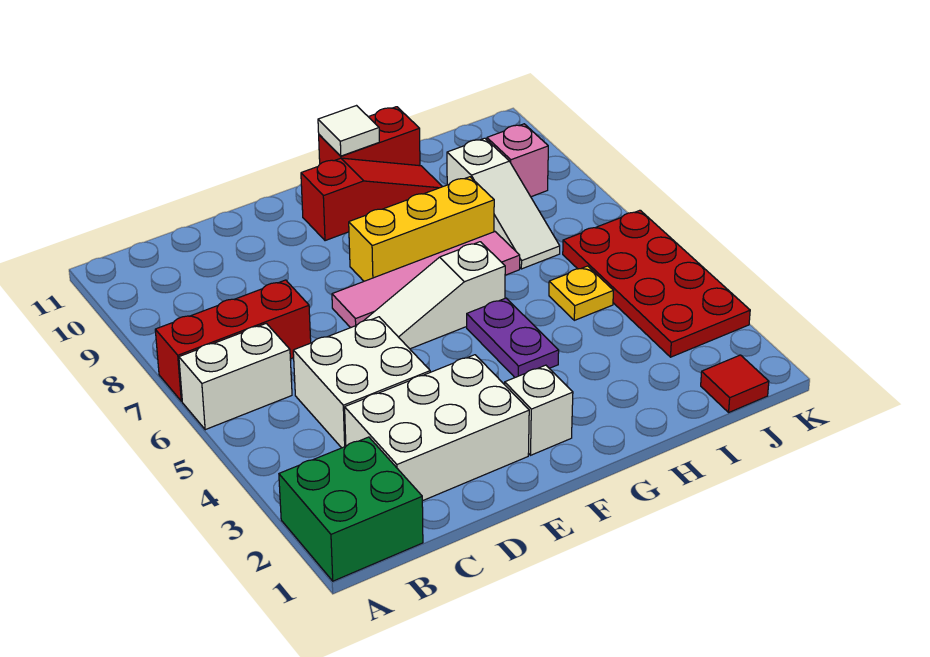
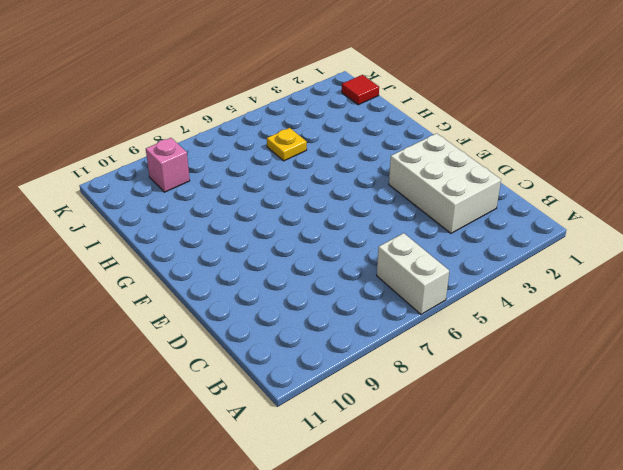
none -> green 2x2 brick [279,437,423,581]
none -> red 1x3 brick [155,280,311,401]
none -> white 2x2 brick [293,317,430,448]

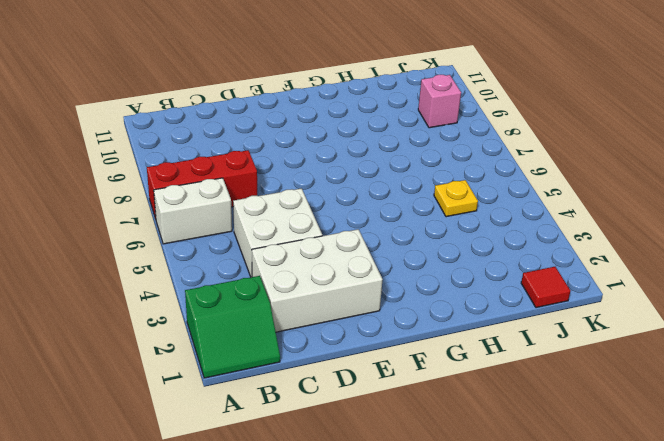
green 2x2 slope [185,276,280,378] -> green 2x2 brick [279,437,423,581]
none -> white 1x3 slope [364,242,505,349]
none -> pink 1x4 tile [332,232,520,328]
none -> white 1x1 brick [505,365,573,455]

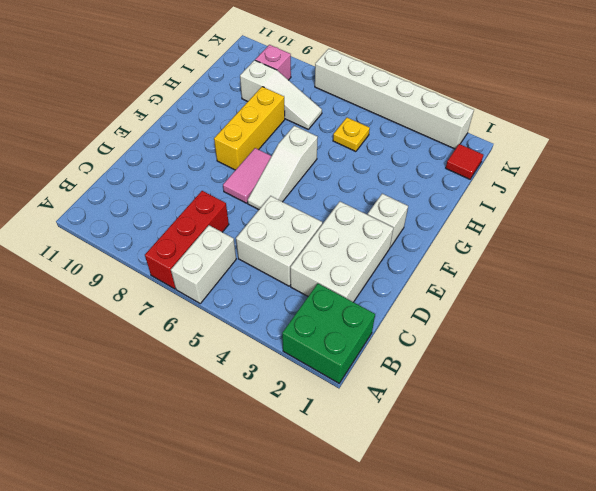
pink 1x2 tile [223,148,271,203] -> pink 1x4 tile [332,232,520,328]
white 1x6 brick [315,49,474,149] -> red 2x4 plate [563,210,750,357]
none -> red 1x3 slope [301,158,442,241]
none -> purple 1x2 plate [467,298,559,377]
none -> red 1x2 brick [319,107,420,166]

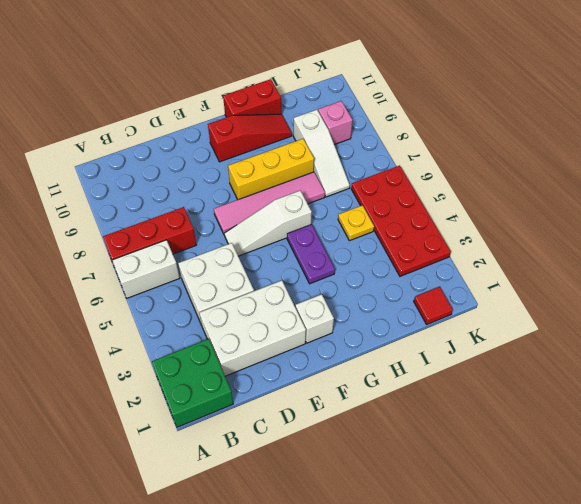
none -> white 1x1 tile [318,106,379,156]

